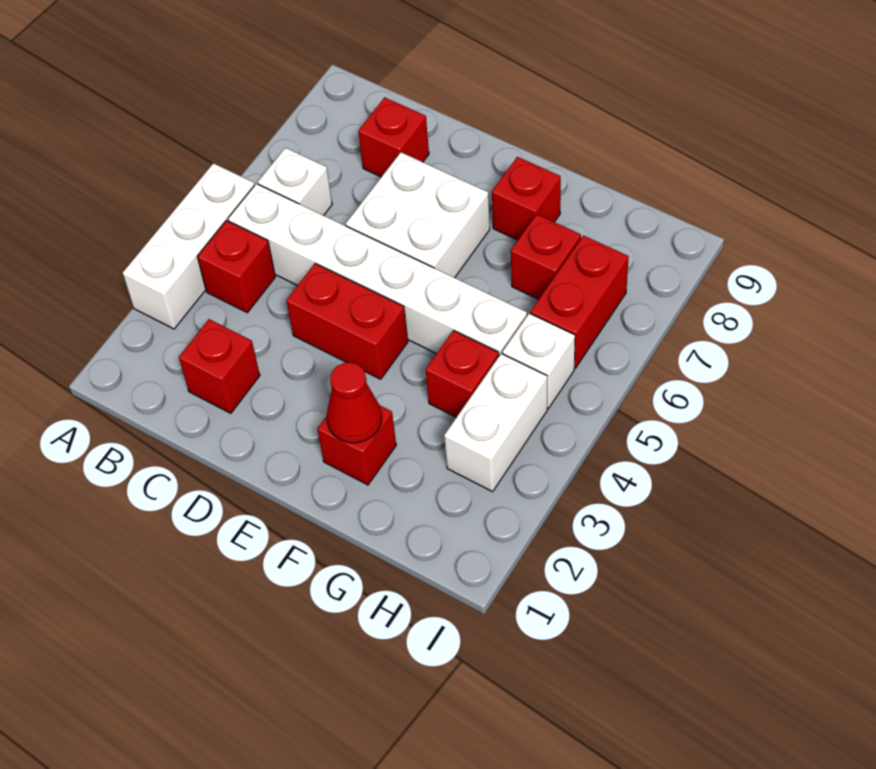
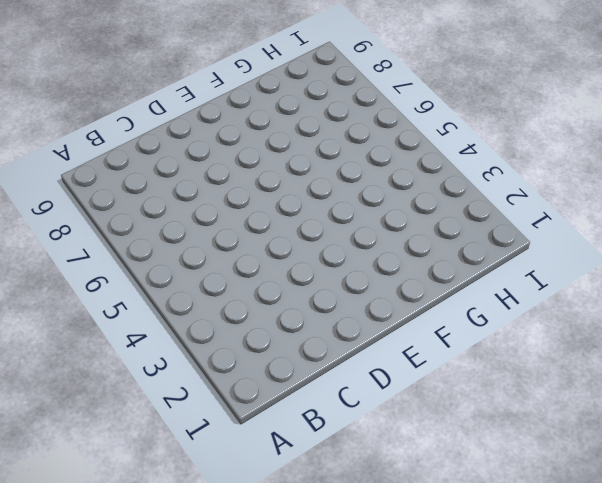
none -> white 1x3 brick [123,163,255,329]
none -> red 1x1 brick [197,221,275,313]
none -> white 1x6 brick [228,184,527,356]

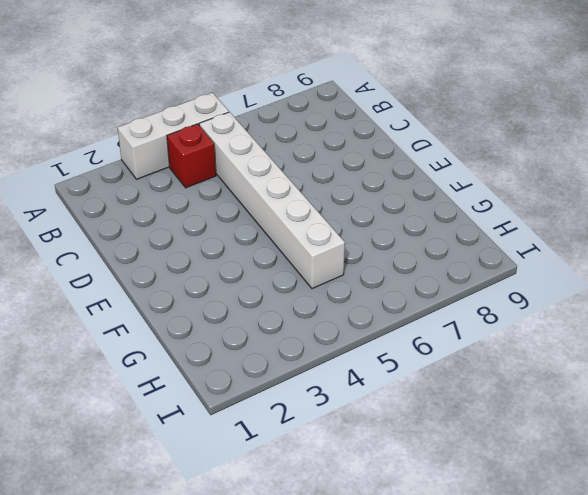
none -> white 1x1 brick [258,148,332,216]
none -> red 1x1 brick [179,319,260,413]
none -> red 1x1 brick [358,97,429,177]

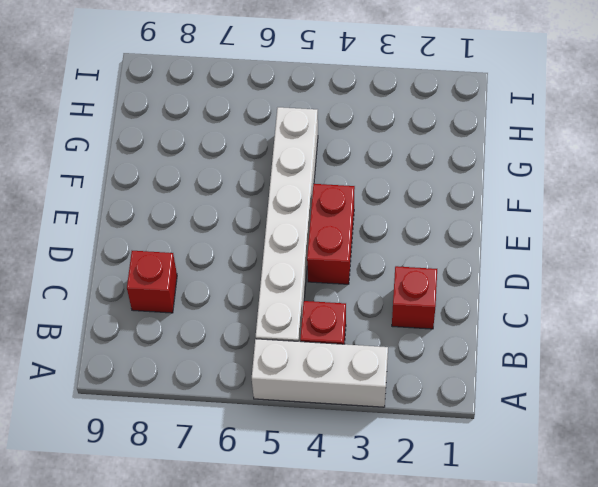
none -> white 1x1 brick [258,148,332,216]
none -> white 2x2 brick [346,152,490,278]
none -> red 1x1 brick [318,405,396,485]

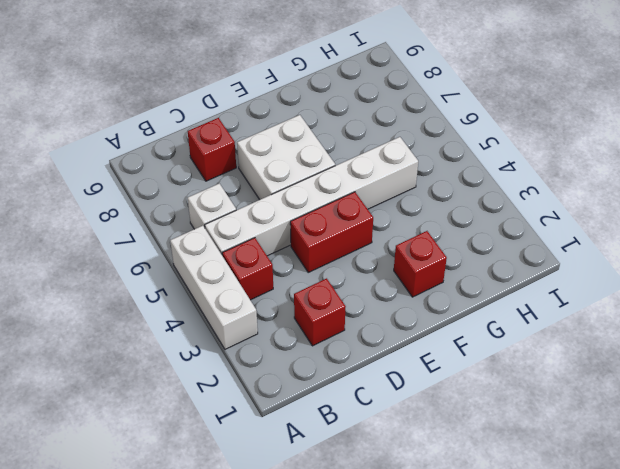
none -> red 1x1 brick [492,157,561,240]
none -> red 1x1 brick [426,330,499,417]
none -> red 1x1 brick [511,214,581,299]

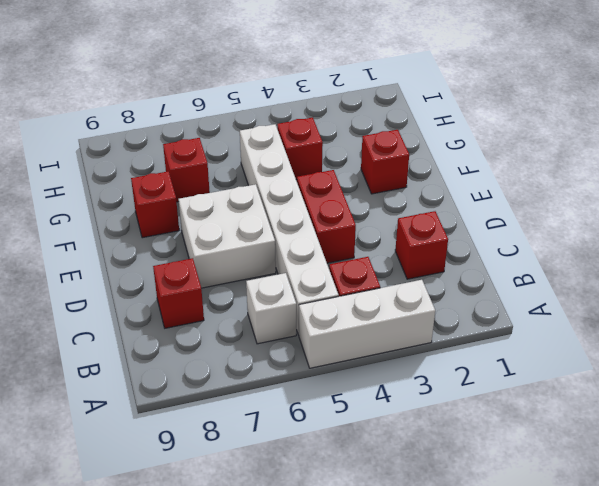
none -> white 1x2 brick [444,354,547,492]
none -> white 1x1 brick [502,313,575,408]
none -> red 1x2 brick [530,236,629,368]

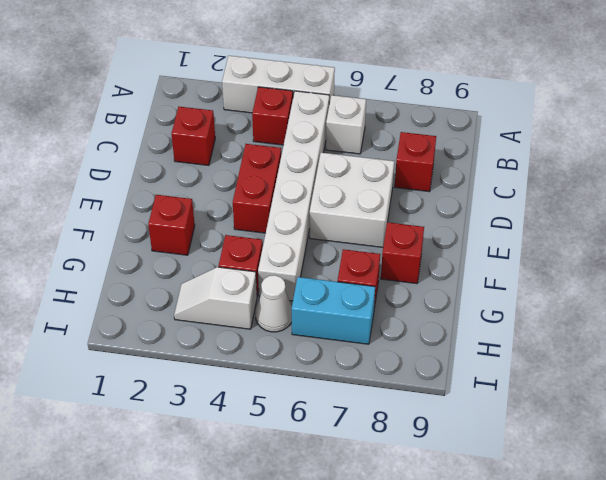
white 1x2 slope [174,267,257,329] -> white 1x2 brick [444,354,547,492]
white 1x1 cone [256,275,292,332] -> white 1x1 brick [502,313,575,408]
cyan 1x2 brick [291,277,375,344] -> red 1x2 brick [530,236,629,368]
none -> red 1x1 cone [327,362,382,443]

